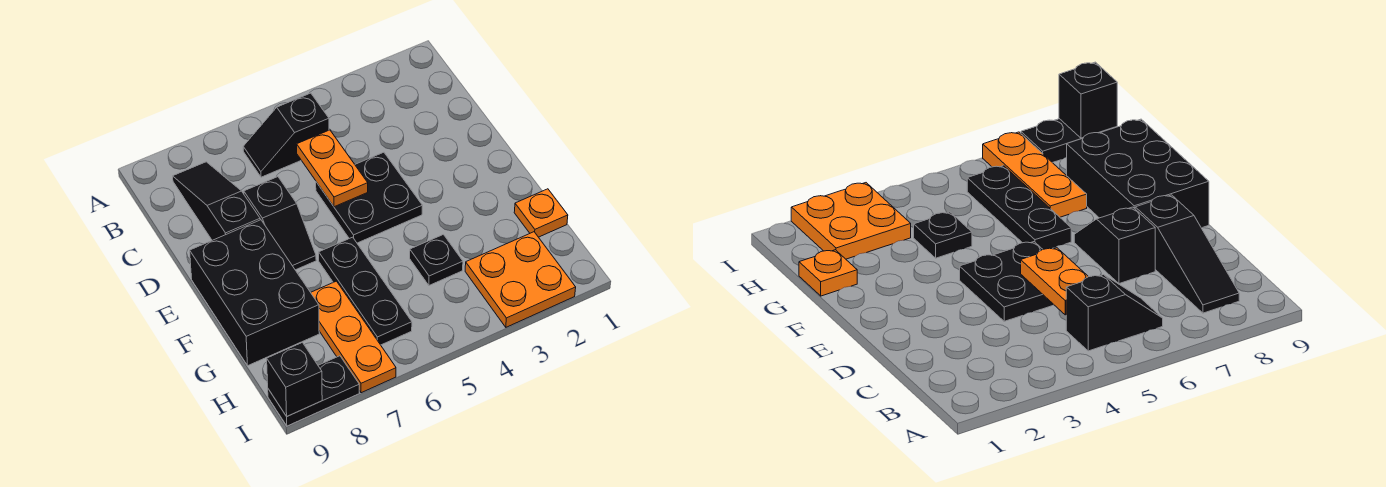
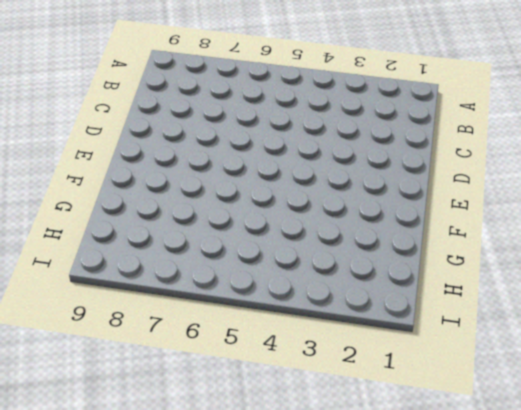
none -> black 1x2 slope [243,93,329,177]
none -> black 1x3 slope [173,162,260,240]
none -> black 2x2 plate [316,152,422,243]

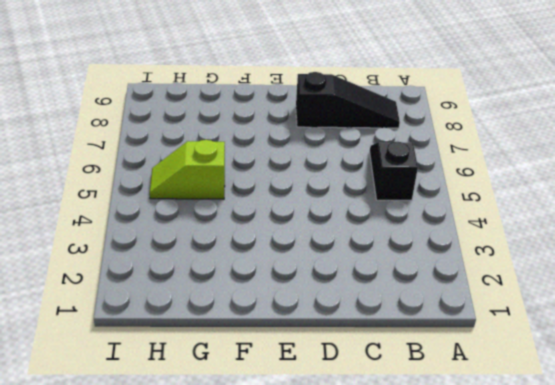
lime 1x2 slope [150,140,225,199] -> none
none -> black 2x2 plate [316,152,422,243]
none -> black 1x2 slope [244,177,316,270]
none -> black 2x3 brick [190,220,319,365]

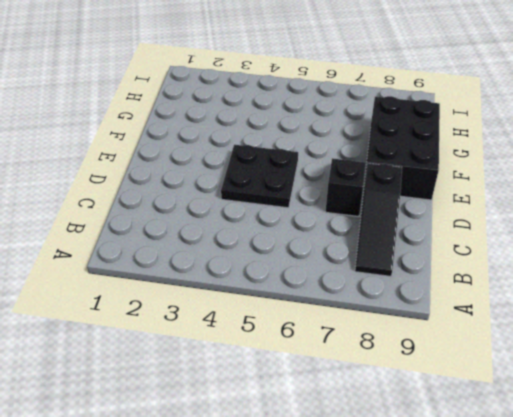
none -> black 1x2 slope [243,93,329,177]
none -> black 1x3 plate [319,237,412,345]
none -> orange 1x1 plate [514,189,568,237]

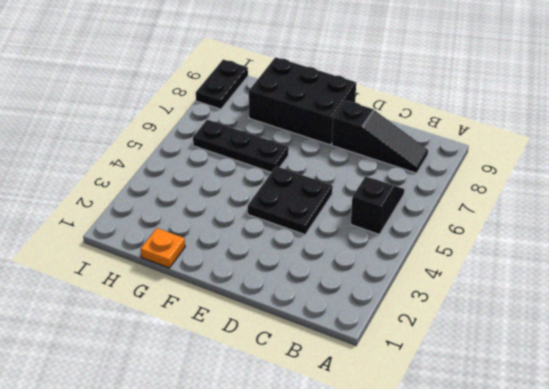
none -> black 1x2 slope [244,177,316,270]
none -> black 1x1 plate [410,235,463,285]
none -> orange 1x3 plate [311,281,396,393]

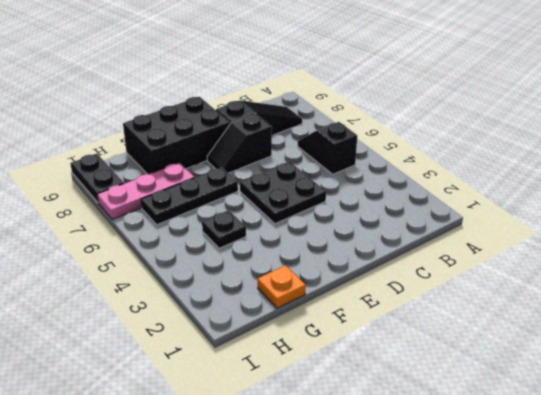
pink 1x3 plate [97,163,194,219] -> orange 1x3 plate [311,281,396,393]
none -> orange 2x2 plate [465,232,576,327]
none -> orange 1x2 plate [297,130,368,207]
none -> black 1x1 brick [267,342,322,416]

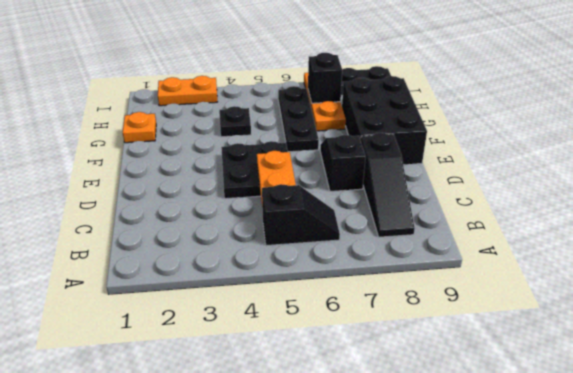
black 1x1 brick [308,53,342,103] -> black 1x1 brick moved to [267,342,322,416]
orange 1x2 plate [158,76,217,106] -> orange 2x2 plate [465,232,576,327]

